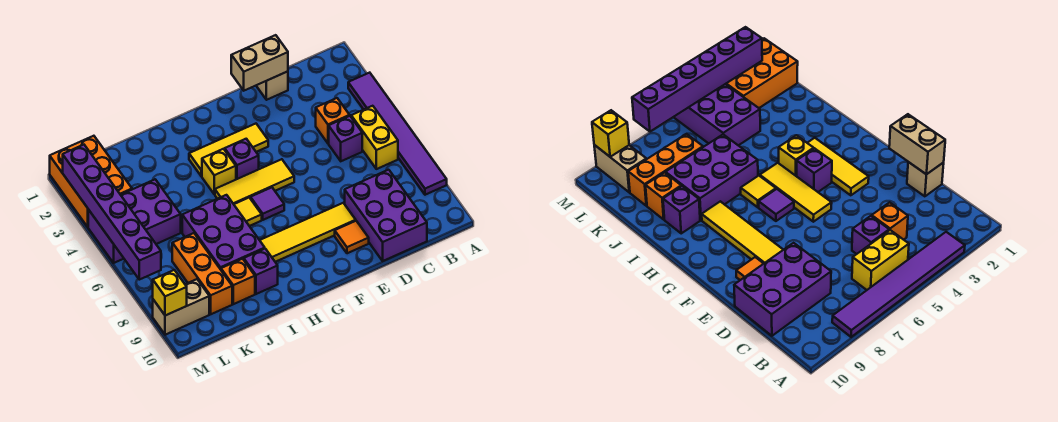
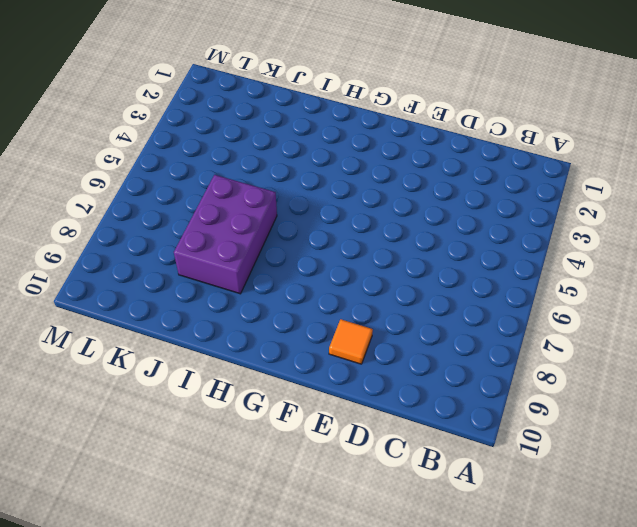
none -> purple 1x6 tile [348,73,447,195]
none -> yellow 1x2 brick [351,106,398,169]
none -> orange 1x1 brick [316,98,350,143]

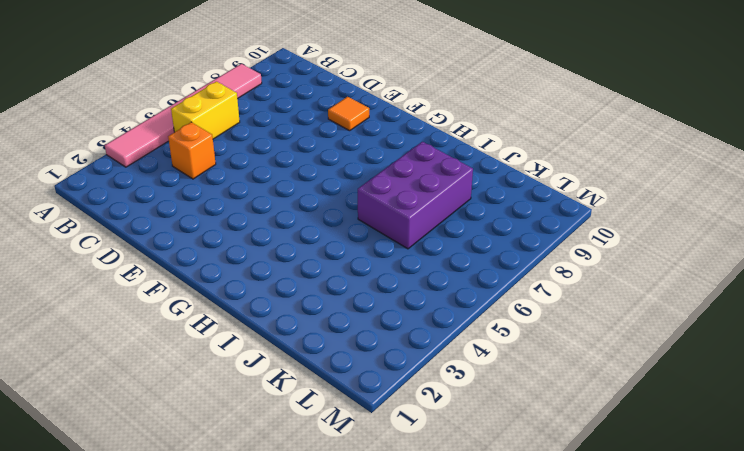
pink 1x6 tile [105,64,262,167] -> purple 1x6 tile [348,73,447,195]
none -> purple 1x1 brick [329,116,362,161]
none -> purple 2x3 brick [345,170,427,261]
none -> tan 1x1 brick [256,71,288,100]

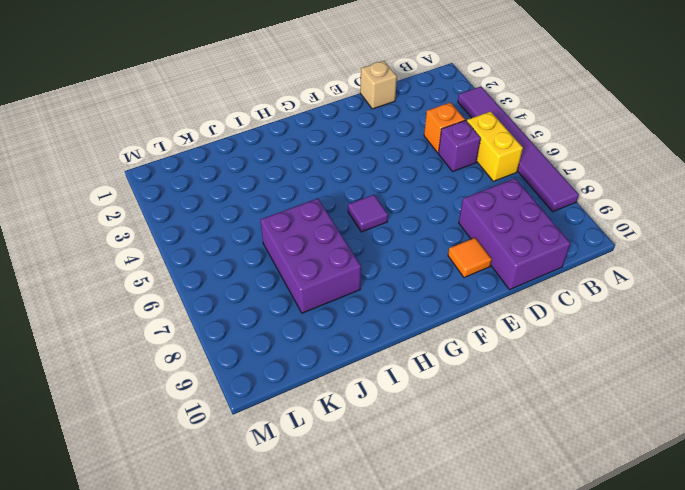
none -> yellow 1x4 tile [260,203,356,262]
none -> yellow 1x3 tile [189,124,268,176]
none -> yellow 1x3 tile [215,159,294,204]

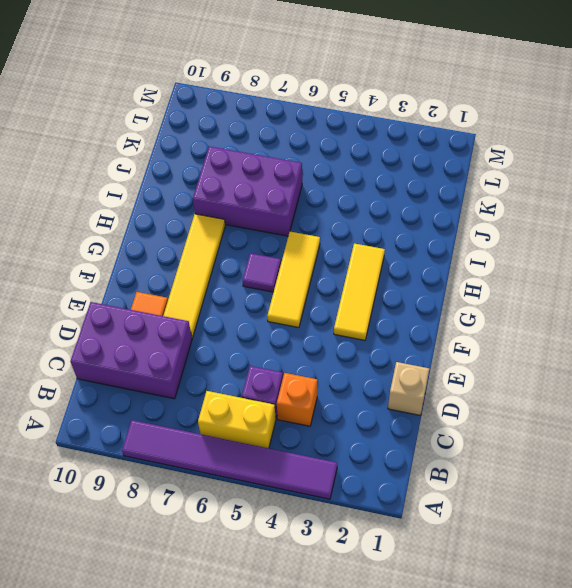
none -> purple 1x1 brick [225,139,259,179]
none -> yellow 1x1 brick [202,149,236,194]
none -> yellow 1x1 tile [234,198,262,226]

